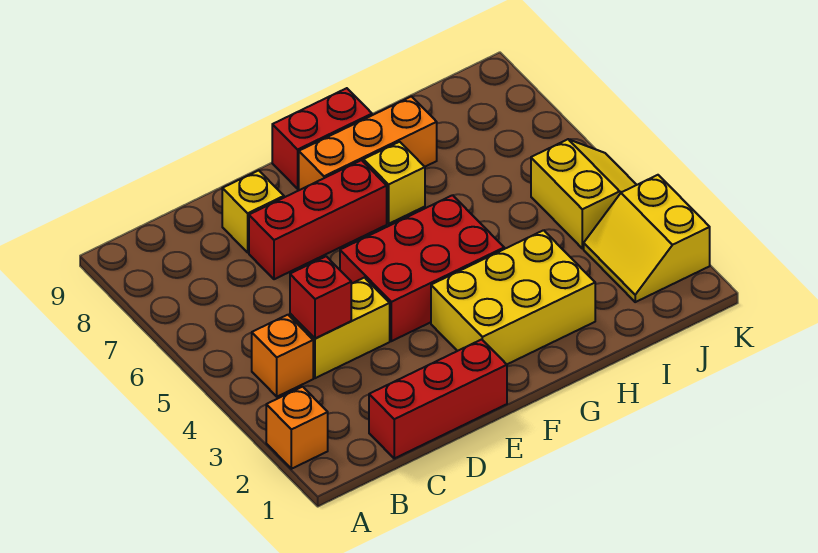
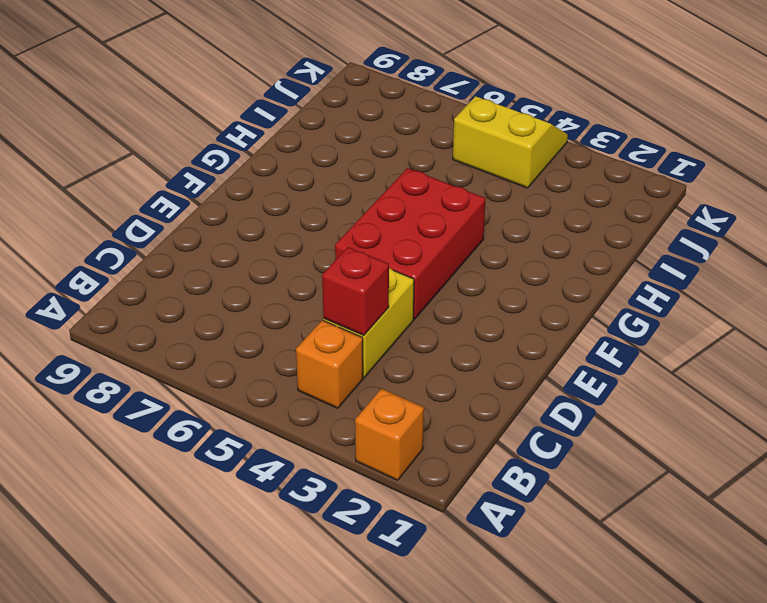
none -> red 1x3 brick [369,339,507,458]
none -> red 1x3 brick [249,160,387,279]
none -> yellow 1x1 brick [222,170,284,252]

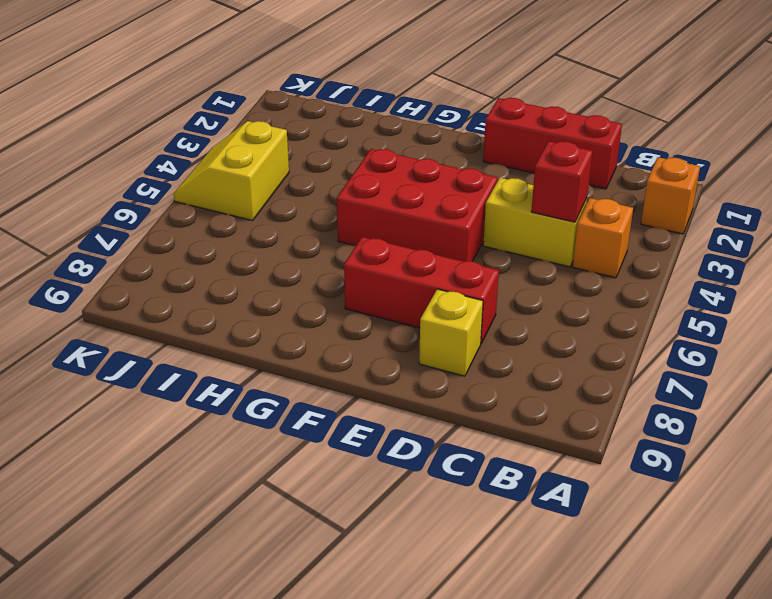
none -> yellow 2x3 brick [431,230,595,364]
none -> orange 1x3 brick [299,96,437,190]
none -> red 1x2 brick [272,88,372,189]

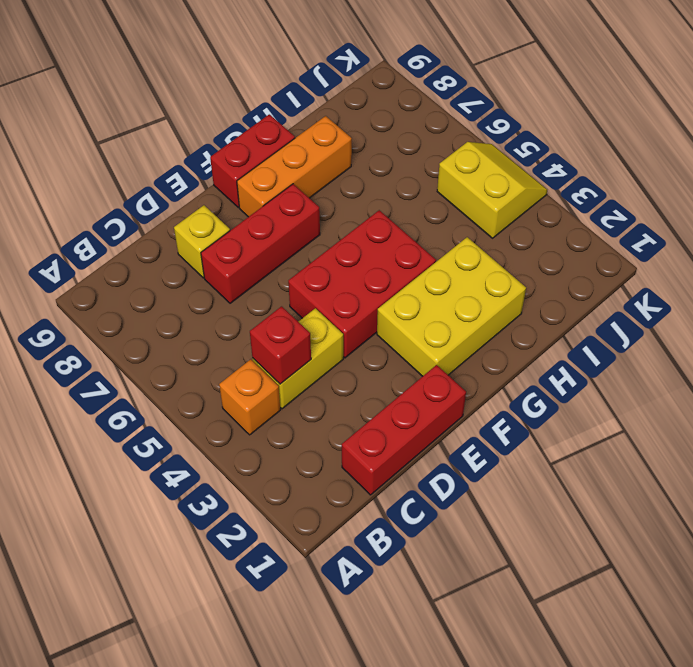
none -> orange 1x1 brick [266,387,328,469]
none -> yellow 1x1 brick [363,142,425,224]
none -> yellow 2x2 slope [584,175,710,302]

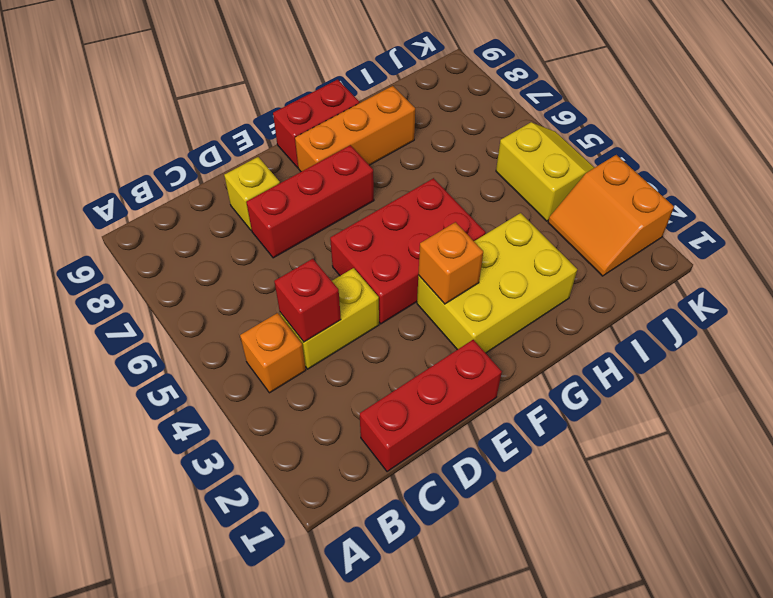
orange 1x1 brick [418,222,483,304] -> orange 1x1 brick moved to [266,387,328,469]
orange 2x2 slope [548,155,674,276] -> yellow 2x2 slope [584,175,710,302]
none -> yellow 1x1 brick [363,142,425,224]

